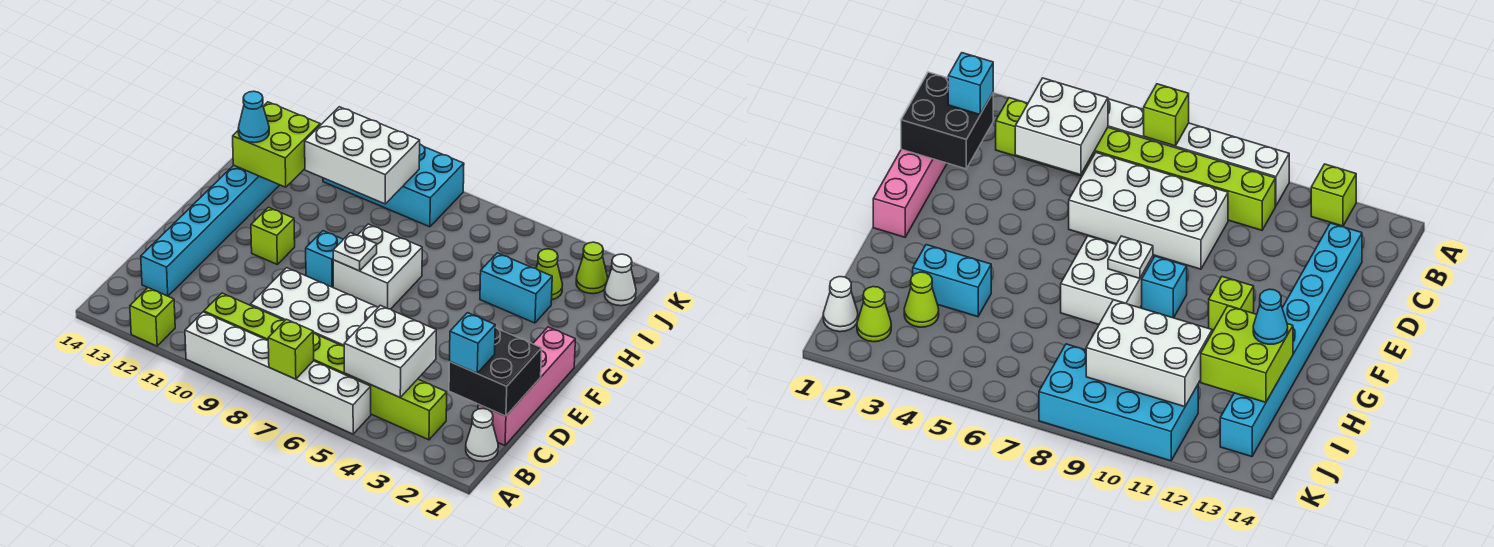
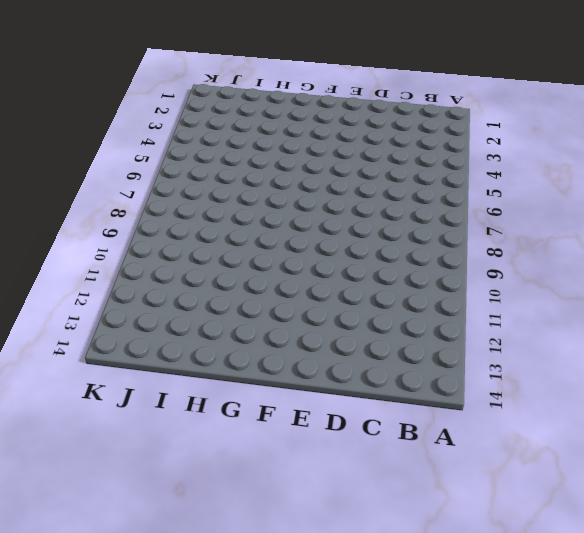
none -> white 1x6 brick [185,312,371,434]
none -> lime 1x1 brick [130,288,175,346]
none -> white 1x1 cone [466,409,498,462]

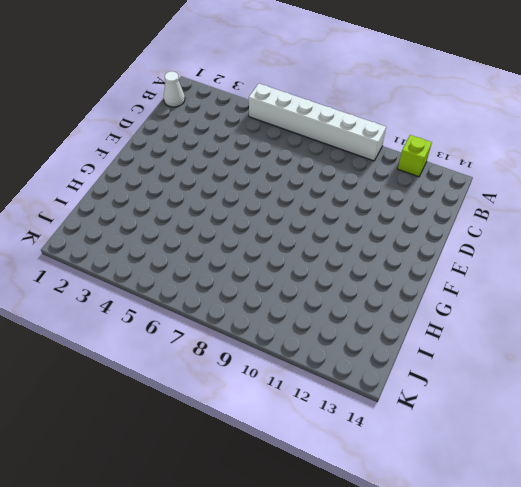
none -> lime 1x8 brick [204,293,447,440]
none -> pink 1x4 brick [478,327,575,445]
none -> white 2x4 brick [250,268,378,346]

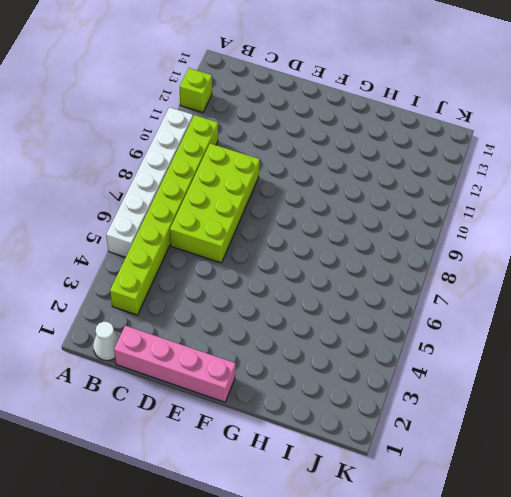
lime 2x4 brick [170,144,260,263] -> white 2x4 brick [250,268,378,346]
none -> cyan 1x8 brick [141,165,279,296]
none -> white 2x2 brick [333,224,422,309]
none -> cyan 1x1 brick [306,231,343,287]

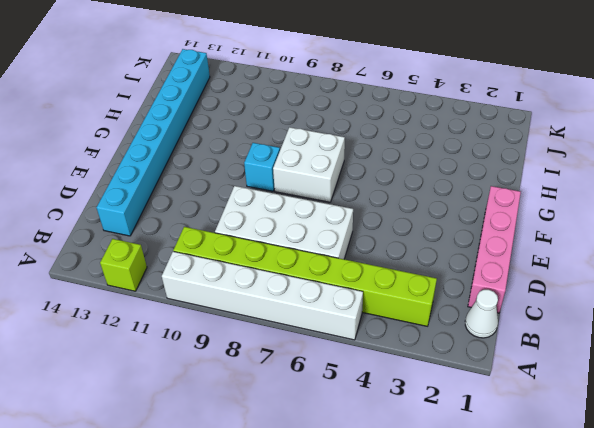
none -> lime 1x1 brick [251,207,295,264]
none -> cyan 1x2 brick [480,253,552,323]
none -> lime 1x1 cone [536,249,563,300]

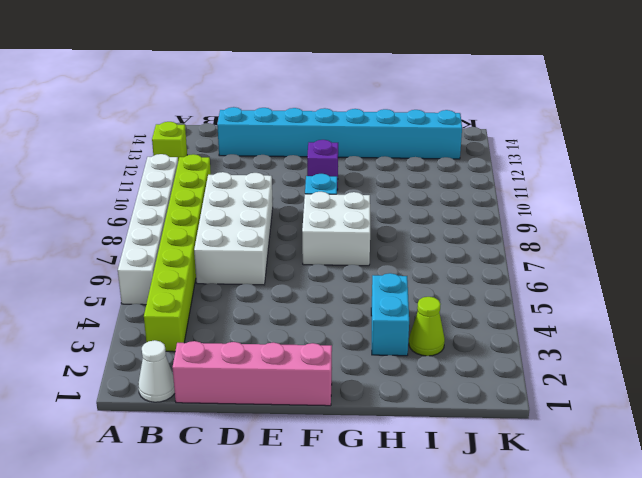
purple 1x1 brick [307,140,338,190] -> lime 1x1 brick [251,207,295,264]
none -> white 1x1 cone [605,254,636,306]
none -> lime 1x1 cone [576,242,608,294]
none -> cyan 2x4 brick [323,144,464,227]

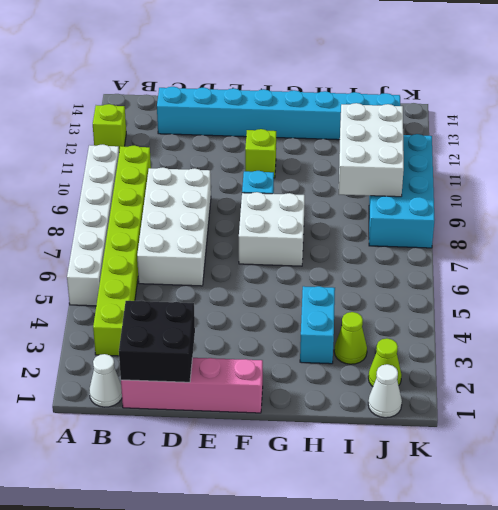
none -> lime 1x1 brick [268,319,314,379]
none -> white 2x2 brick [344,305,436,397]
none -> white 1x1 plate [333,233,377,271]

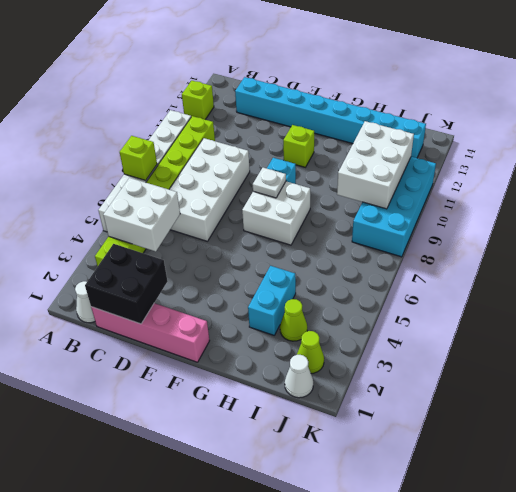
none -> lime 2x2 brick [233,102,320,187]
none -> cyan 1x1 brick [450,313,495,373]
none -> cyan 1x1 cone [238,91,269,143]

